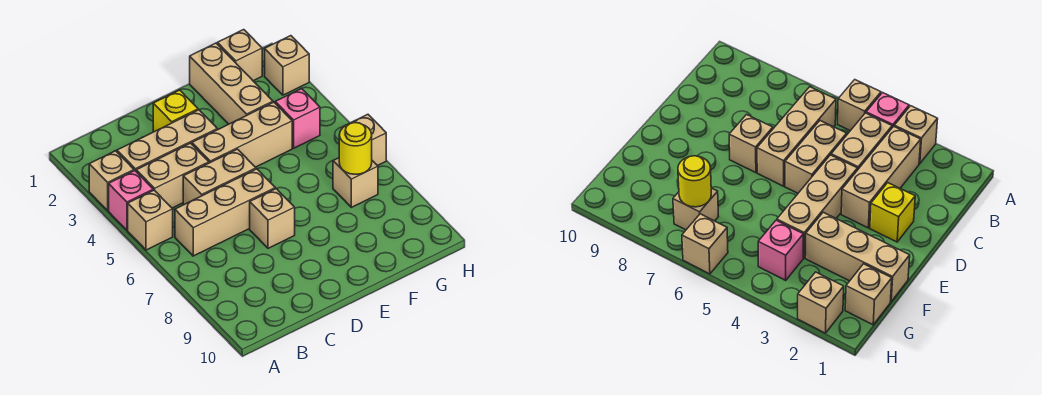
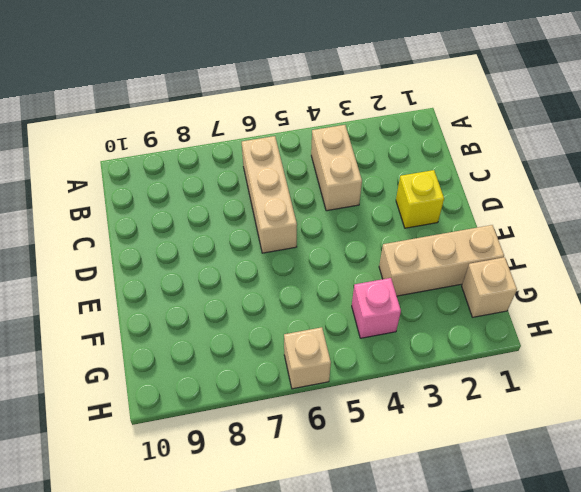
none -> tan 1x1 brick [89,151,134,210]
none -> pink 1x1 brick [109,171,153,230]
none -> tan 1x1 brick [128,190,173,250]

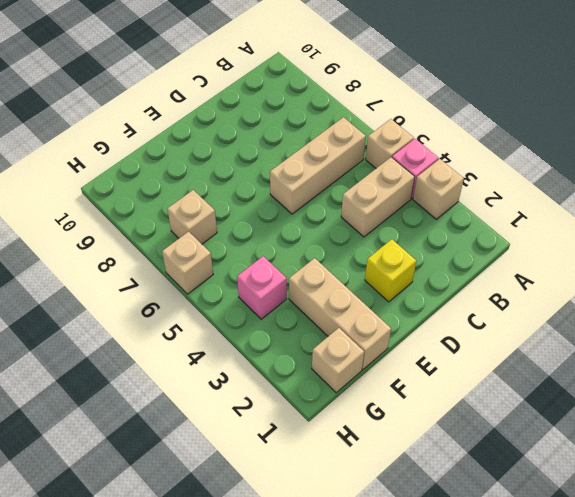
none -> tan 1x3 brick [117,110,218,171]
none -> tan 1x2 brick [183,149,256,204]
none -> tan 1x3 brick [192,102,292,167]

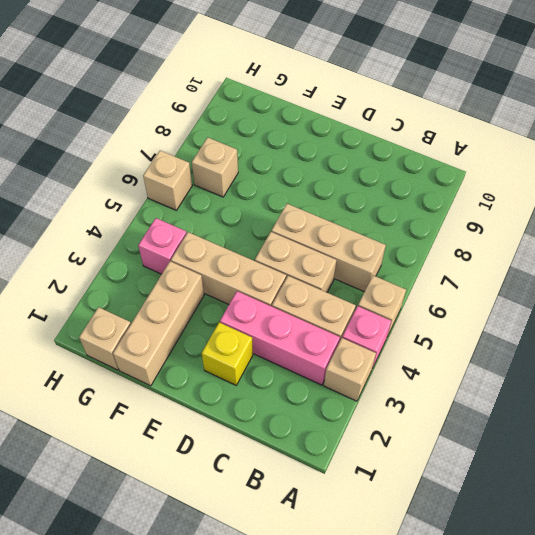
pink 1x3 brick [220,291,340,385] -> tan 1x3 brick [117,110,218,171]
none -> tan 1x1 brick [250,189,295,248]
none -> tan 1x1 brick [265,36,309,95]
none -> yellow 1x1 round brick [339,123,372,174]

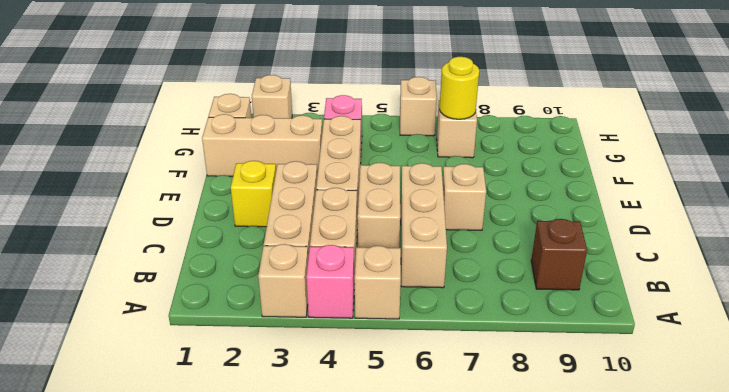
brown 1x1 brick [531,219,587,290] -> none

